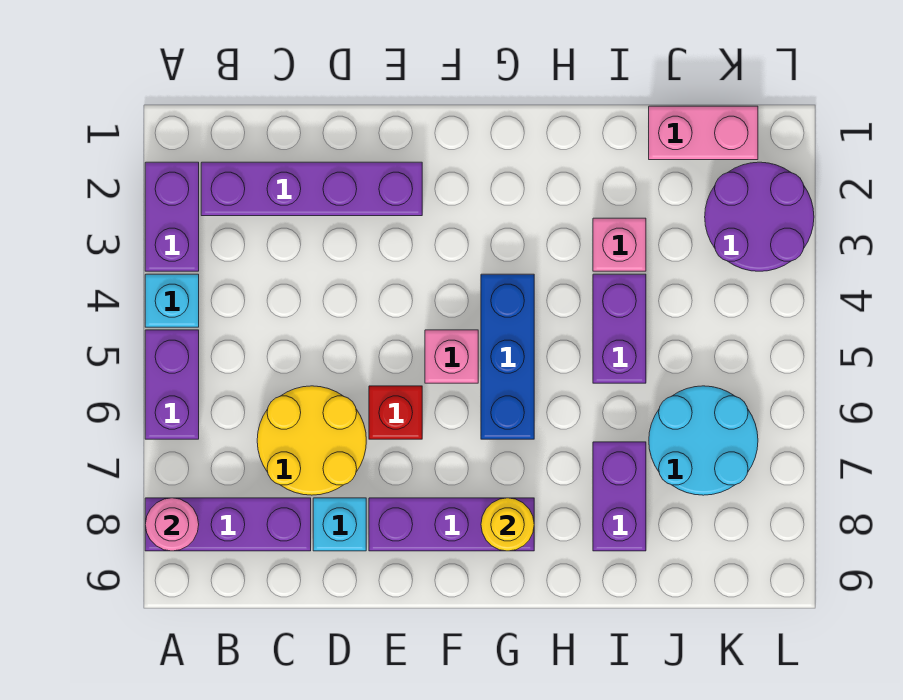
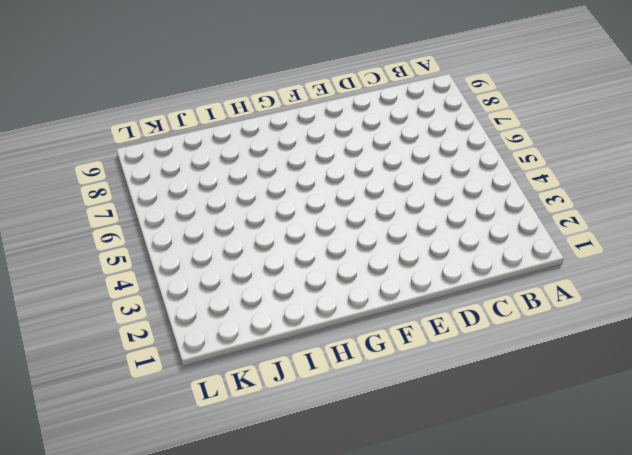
none -> purple 1x2 brick [145,162,199,271]
none -> cyan 1x1 brick [145,274,199,327]
none -> purple 1x2 brick [145,330,199,439]

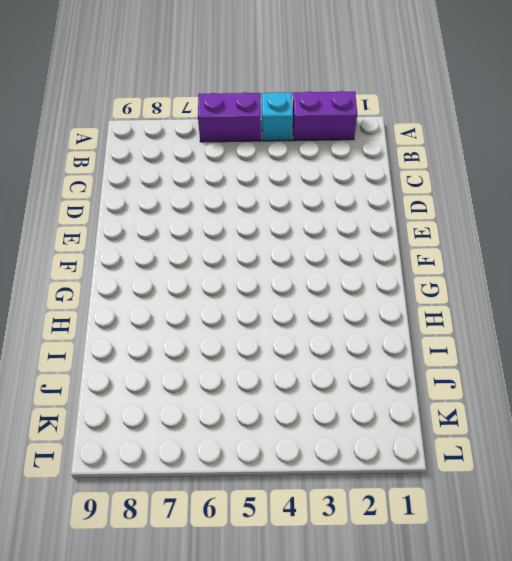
none -> purple 1x3 brick [145,498,311,551]
none -> purple 1x4 brick [201,162,422,216]
none -> yellow 2x2 round brick [257,386,366,495]

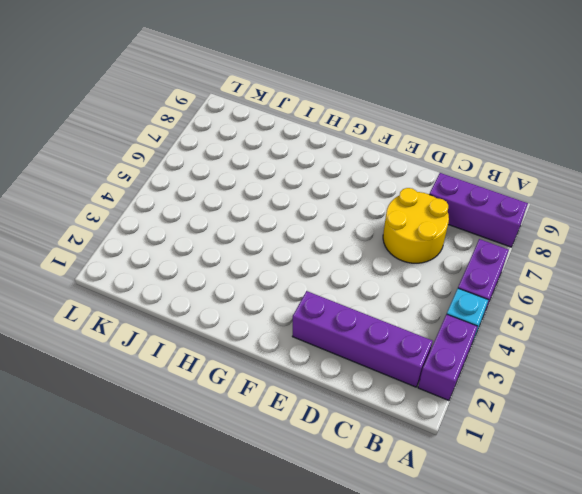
none -> cyan 1x1 brick [313,498,366,551]
none -> red 1x1 brick [369,386,422,439]
none -> purple 1x3 brick [369,498,534,551]

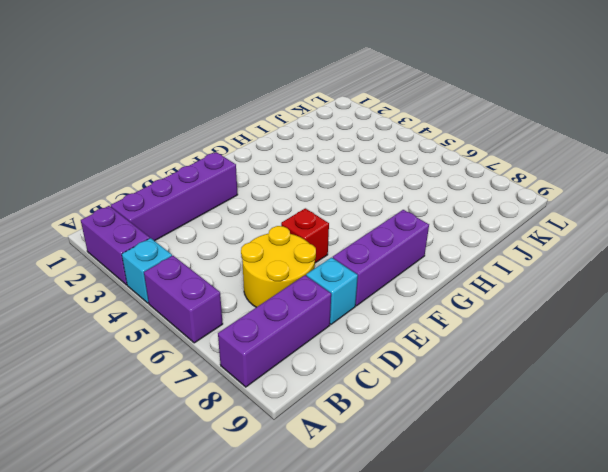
none -> pink 1x1 brick [425,330,478,383]
none -> blue 1x3 brick [481,274,534,439]
none -> pink 1x1 brick [593,218,646,271]

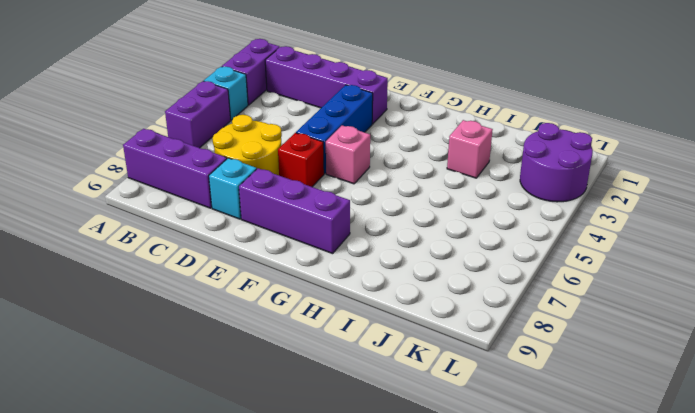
blue 1x3 brick [296,85,373,174] -> blue 1x3 brick moved to [481,274,534,439]
none -> purple 1x2 brick [593,274,646,383]
none -> purple 1x2 brick [593,442,646,551]
none -> pink 1x2 brick [649,106,758,160]

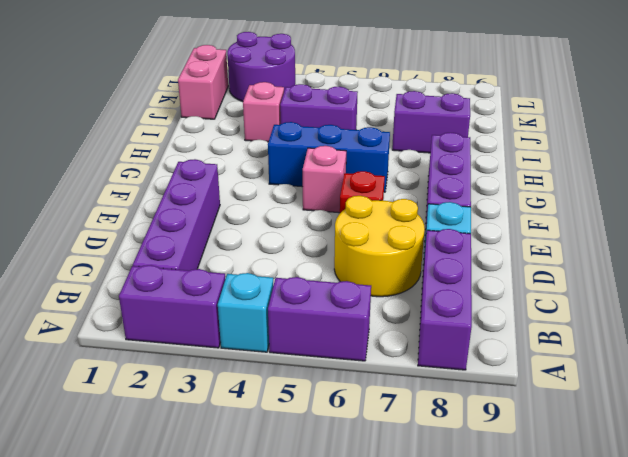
none -> cyan 2x2 round brick [649,386,758,495]
none -> pink 1x1 round brick [145,498,199,551]
none -> yellow 1x1 round brick [481,498,534,551]

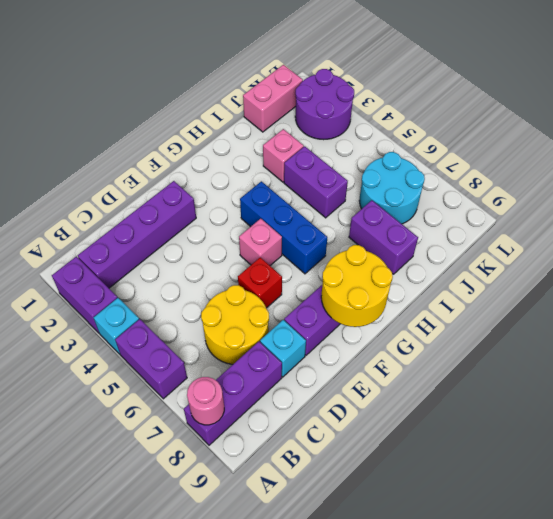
yellow 2x2 round brick [321,245,393,327] -> yellow 1x1 round brick [481,498,534,551]

